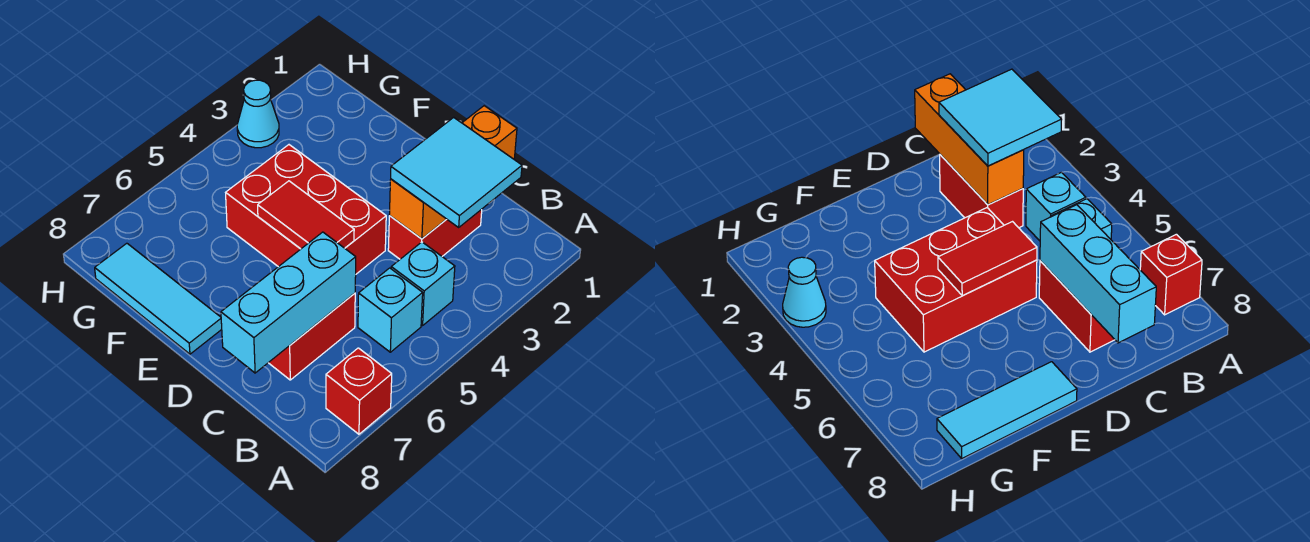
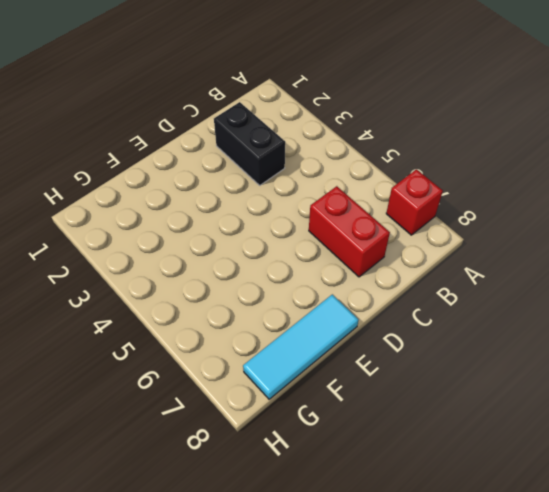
black 1x2 brick [214,102,285,185] -> red 1x2 brick [388,209,482,259]
none -> cyan 1x1 brick [391,242,455,326]
none -> cyan 1x1 brick [358,268,423,352]
none -> red 2x3 brick [226,145,386,274]

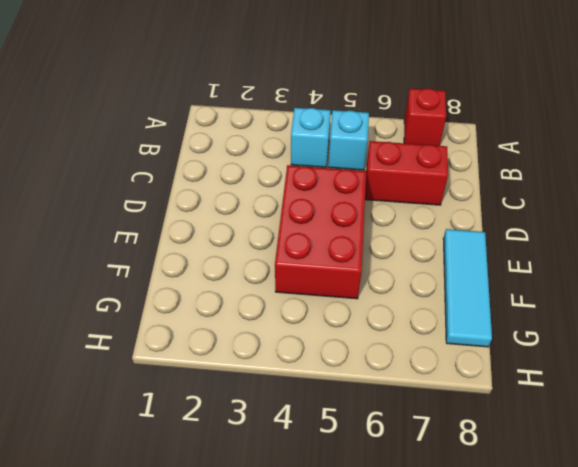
none -> red 1x2 brick [388,209,482,259]
none -> cyan 1x1 cone [237,80,279,148]
none -> orange 1x3 brick [389,106,517,239]

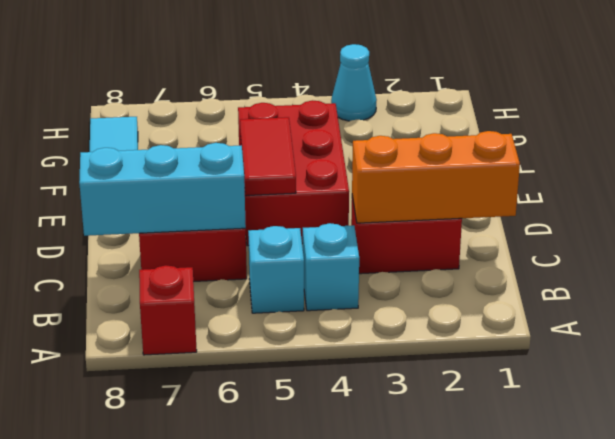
none -> cyan 2x2 tile [391,117,522,227]

